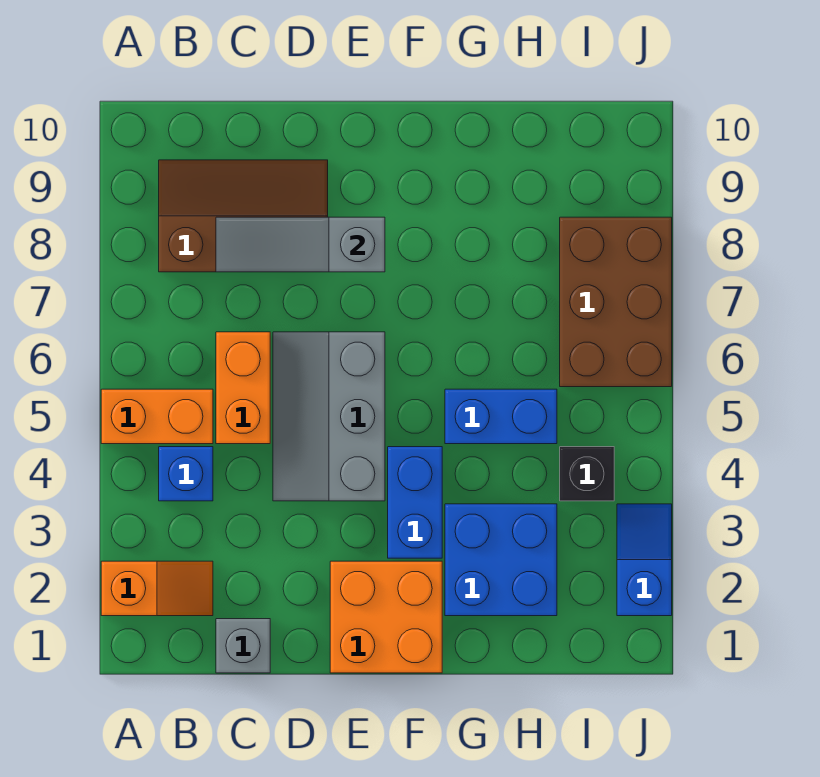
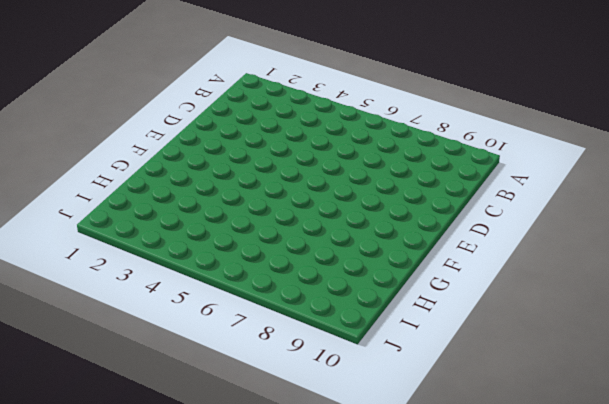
none -> orange 1x2 slope [101,561,213,616]
none -> orange 1x2 brick [101,389,213,444]
none -> blue 1x1 brick [159,447,213,501]

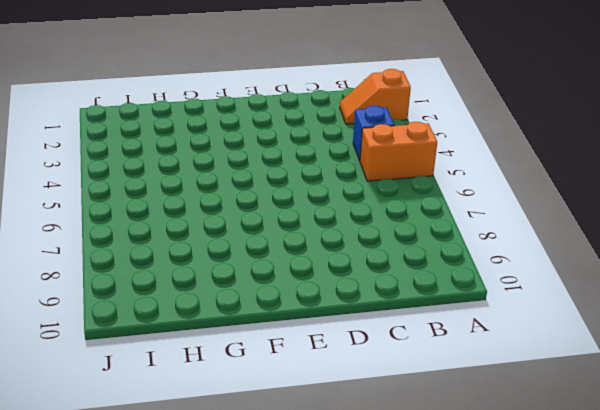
none -> brown 2x3 slope [159,160,328,272]
none -> grey 1x1 brick [216,619,270,673]
none -> orange 1x2 brick [216,332,270,444]

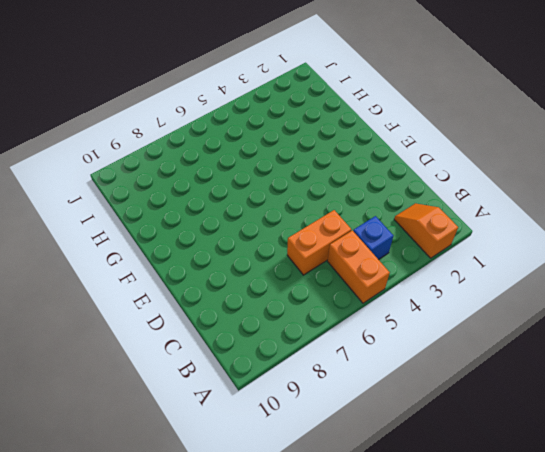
none -> brown 2x3 slope [159,160,328,272]
none -> grey 1x1 brick [216,619,270,673]
none -> grey 2x3 slope [273,332,385,501]

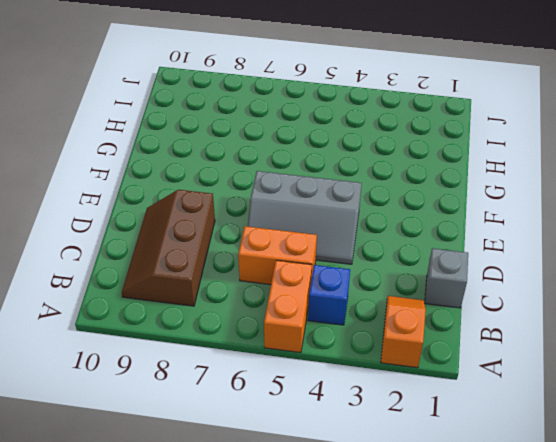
none -> orange 2x2 brick [330,561,442,673]
none -> blue 1x2 brick [388,447,442,558]
none -> blue 2x2 brick [445,504,557,616]

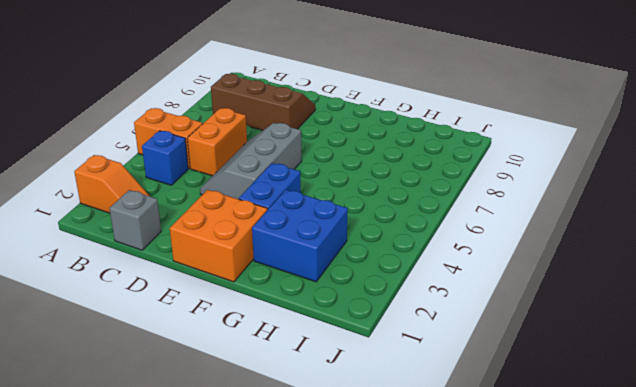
none -> blue 1x2 brick [445,389,557,444]
none -> black 1x1 brick [560,447,614,501]
none -> brown 2x3 brick [560,217,672,387]

